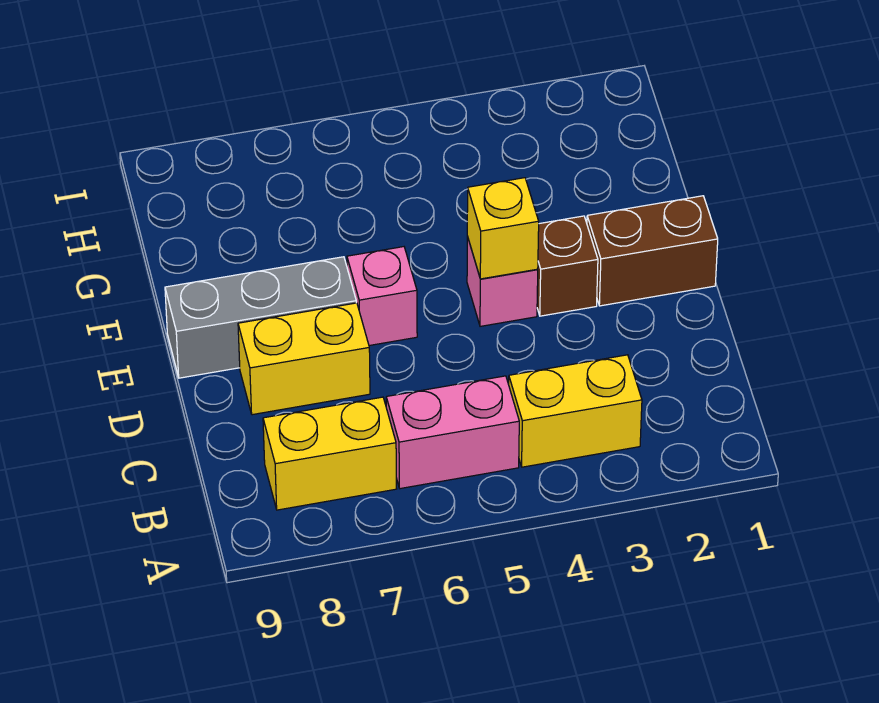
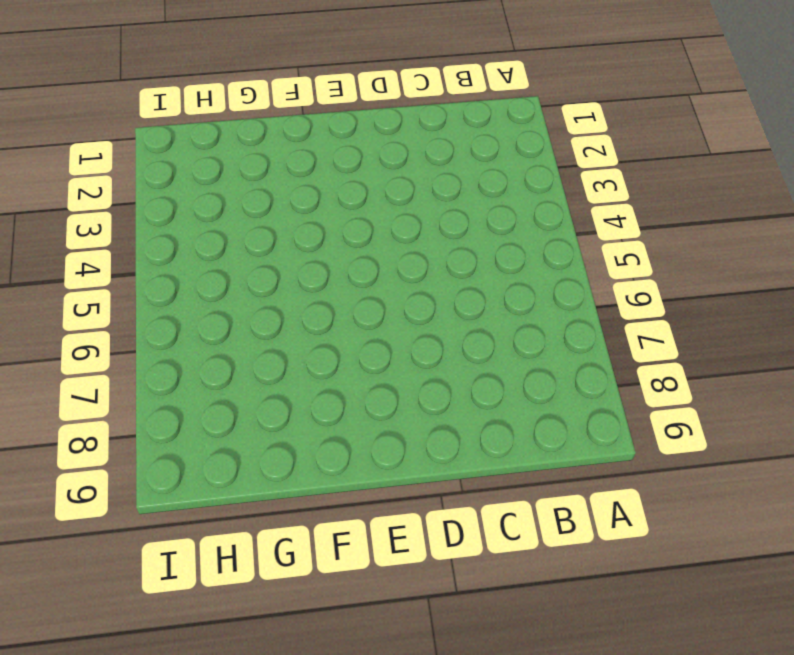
none -> yellow 1x2 brick [509,355,642,467]
none -> pink 1x2 brick [386,376,519,489]

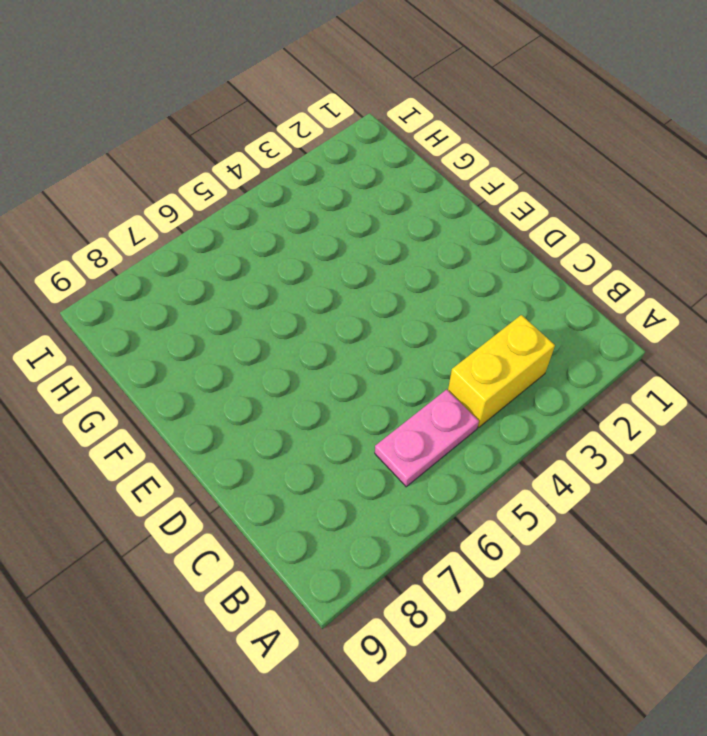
pink 1x2 plate [375,389,479,487] -> pink 1x2 brick [386,376,519,489]
none -> yellow 1x2 brick [263,397,397,510]
none -> yellow 1x2 brick [238,303,370,415]

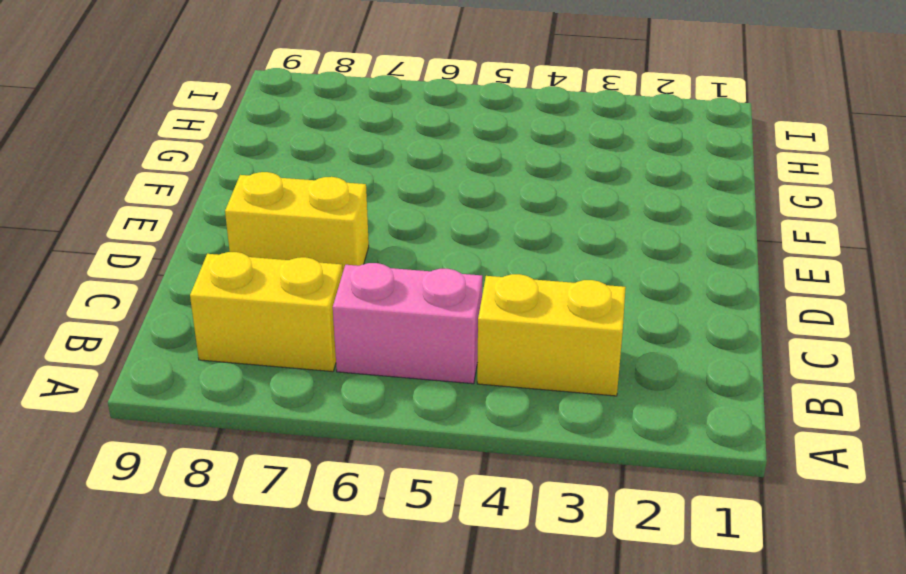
none -> brown 1x2 brick [587,196,718,306]
none -> brown 1x1 brick [537,216,598,316]

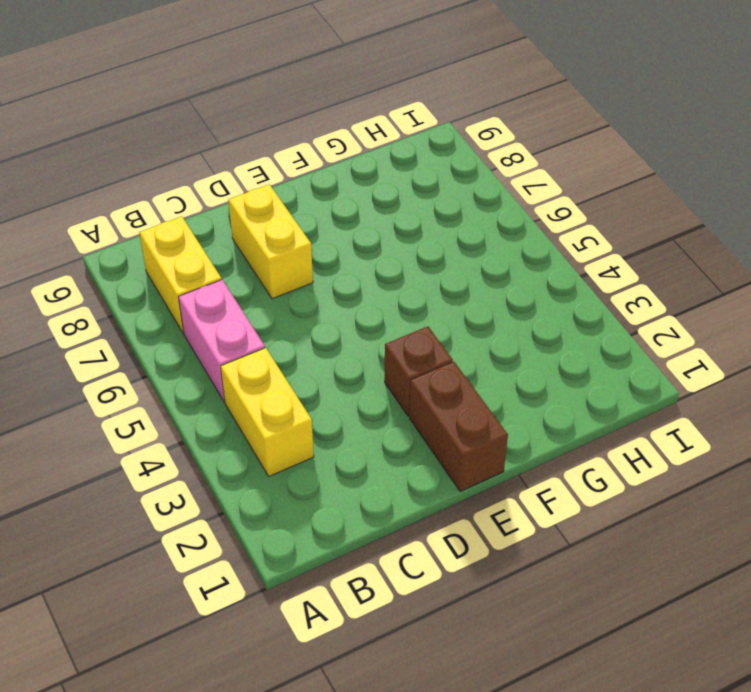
none -> pink 1x1 brick [467,237,538,326]
none -> pink 1x1 brick [347,247,417,346]

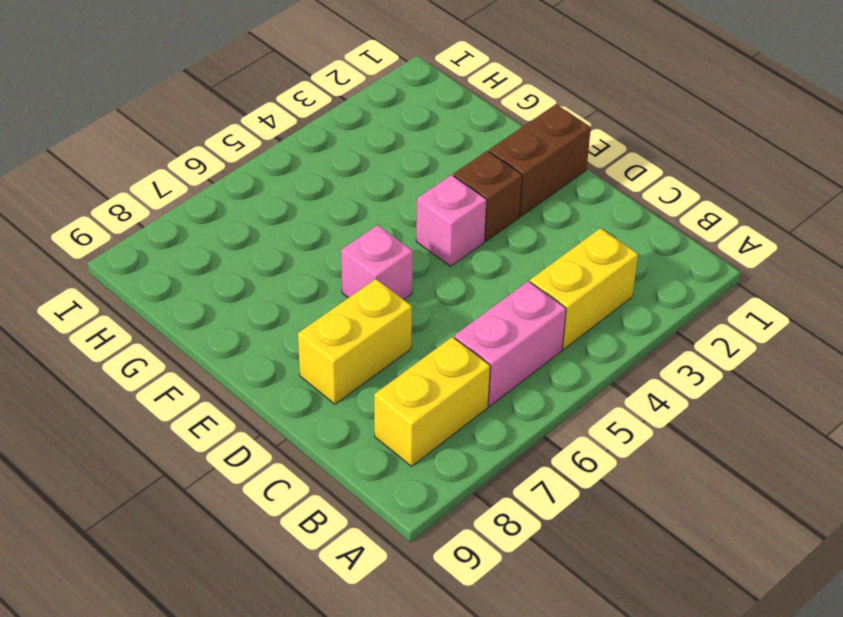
none -> grey 1x3 brick [165,257,356,378]
none -> yellow 1x1 brick [467,178,539,279]

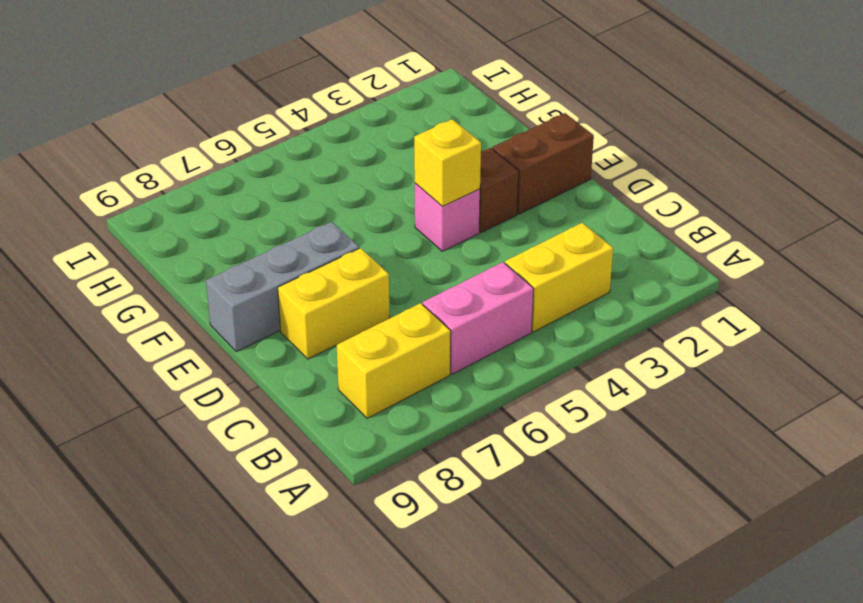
none -> pink 1x1 brick [347,247,417,346]

